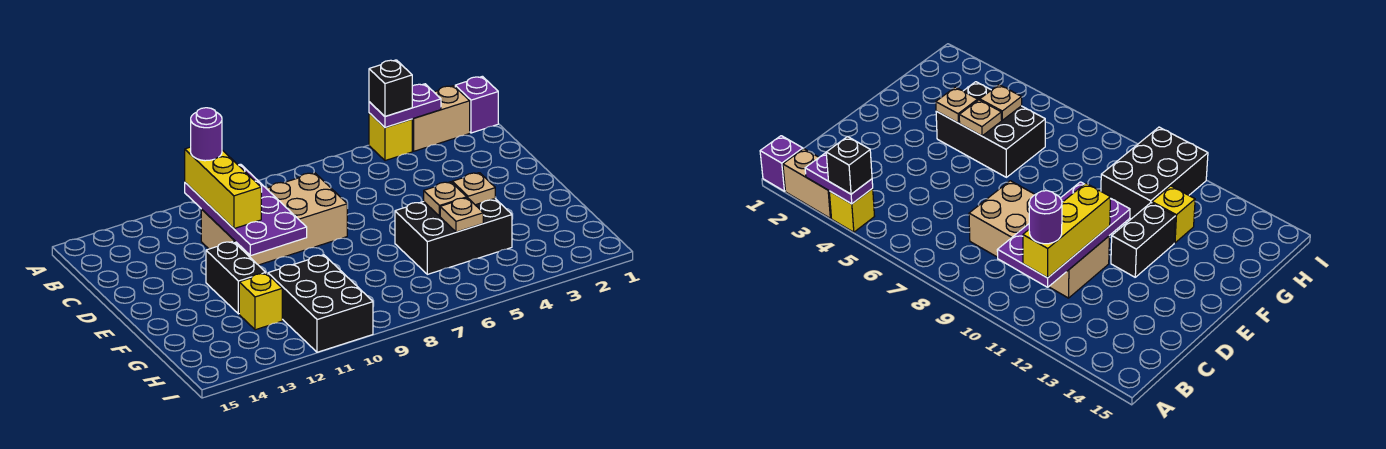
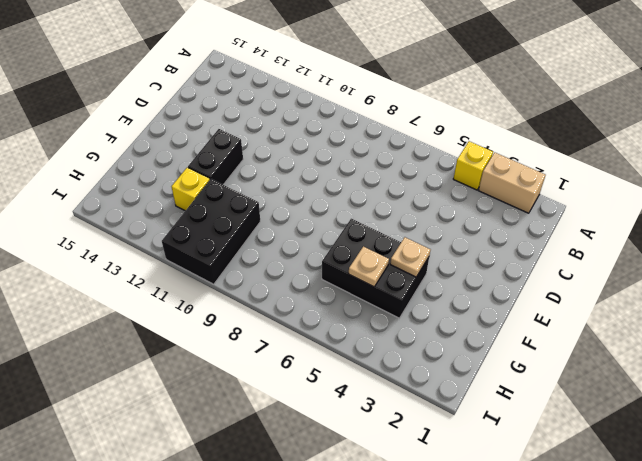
none -> purple 1x1 brick [455,76,498,133]
none -> tan 2x4 brick [201,173,347,265]
none -> purple 1x2 plate [369,84,441,128]

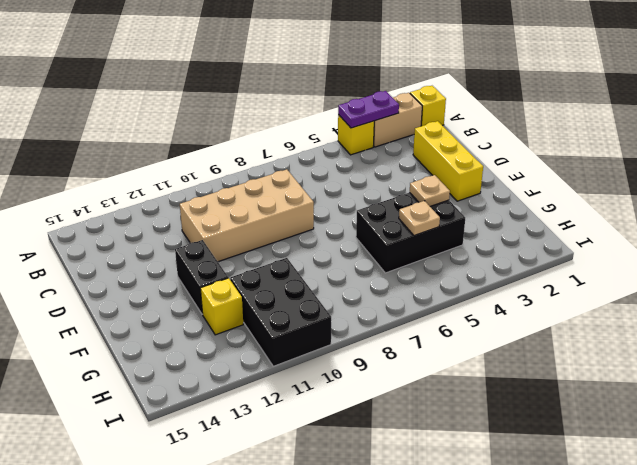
yellow 1x1 brick [410,86,446,126] -> purple 1x1 brick [455,76,498,133]
yellow 1x3 brick [413,121,483,201] -> yellow 1x3 brick moved to [185,147,261,229]
none -> purple 2x4 plate [185,164,307,256]
none -> tan 1x1 plate [424,182,467,216]
none -> black 1x1 brick [369,60,412,116]

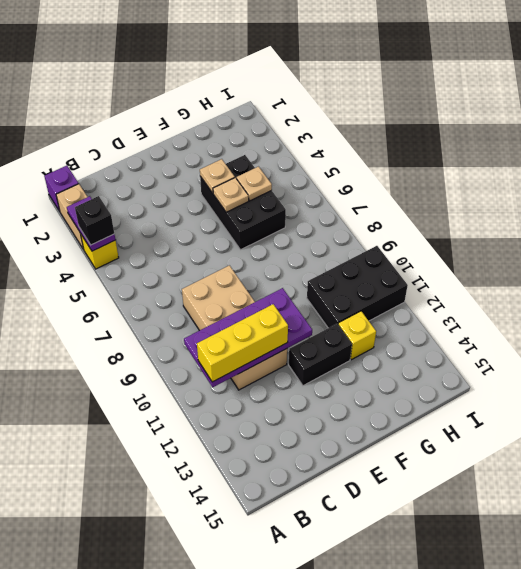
none -> purple 1x1 round brick [191,108,222,161]

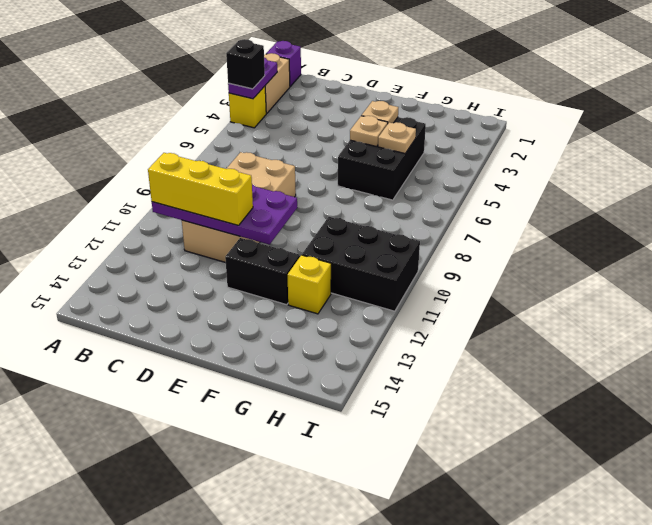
none -> purple 1x1 round brick [191,108,222,161]

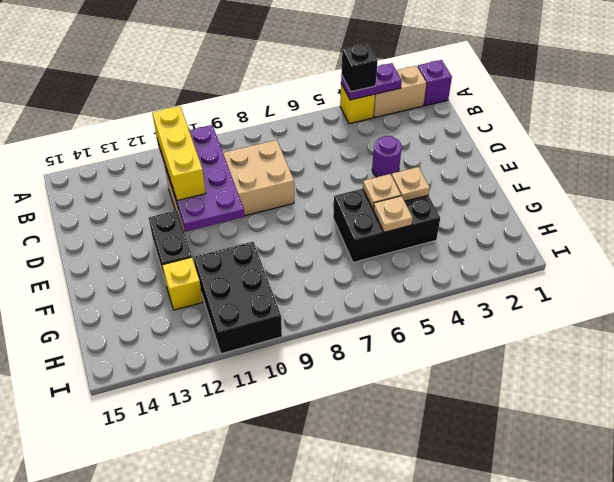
purple 1x1 round brick [372,136,402,177] -> purple 1x1 round brick moved to [191,108,222,161]

